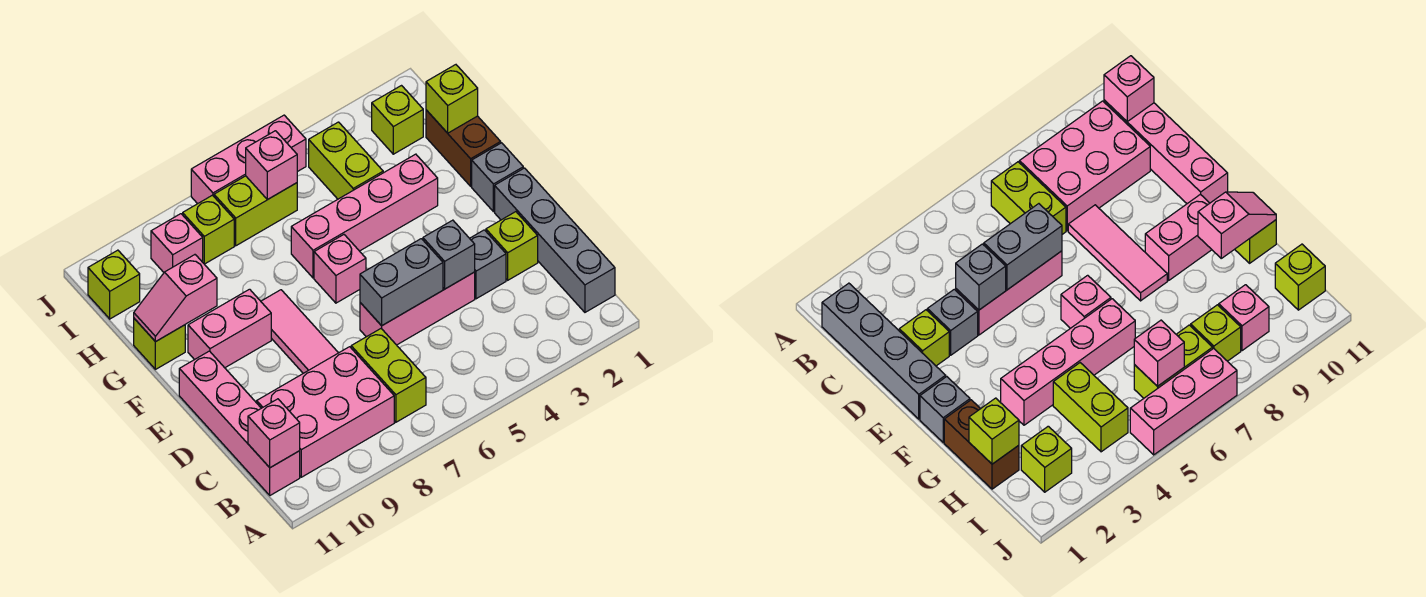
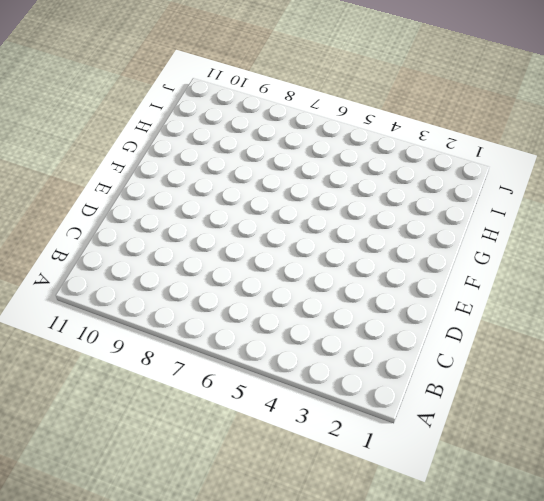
none -> grey 1x4 brick [495,168,615,312]
none -> lime 1x2 brick [351,329,426,422]
none -> pink 2x3 brick [257,347,394,477]

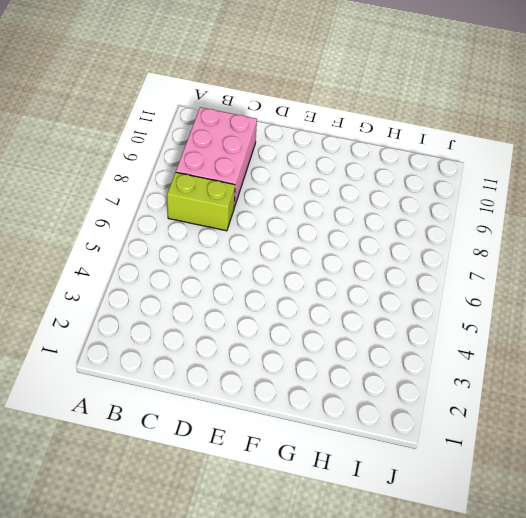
none -> grey 1x4 brick [495,168,615,312]
none -> pink 1x4 brick [179,351,300,495]
none -> lime 1x1 brick [486,212,538,280]

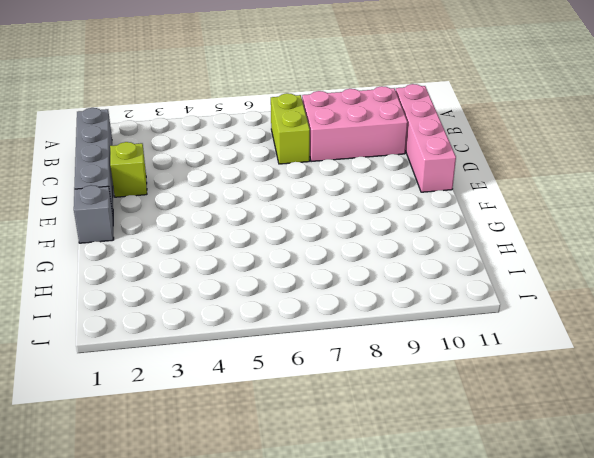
none -> grey 1x1 brick [470,230,506,299]
none -> pink 1x3 brick [360,272,475,345]
none -> pink 1x3 tile [261,290,338,373]

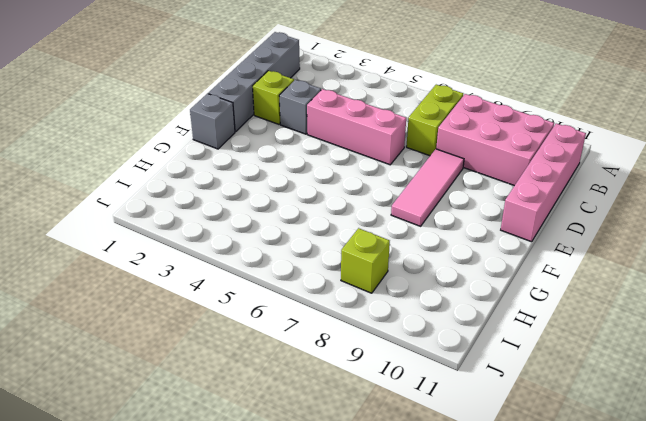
none -> pink 1x1 brick [314,235,366,303]
none -> pink 1x2 brick [188,289,271,368]
none -> brown 1x2 brick [426,110,501,186]

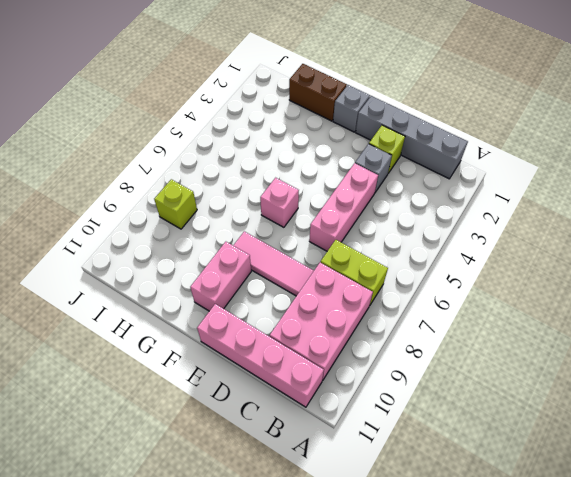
none -> pink 1x4 brick [291,154,438,278]
none -> lime 1x1 brick [134,319,185,369]
none -> lime 1x2 brick [309,122,383,199]

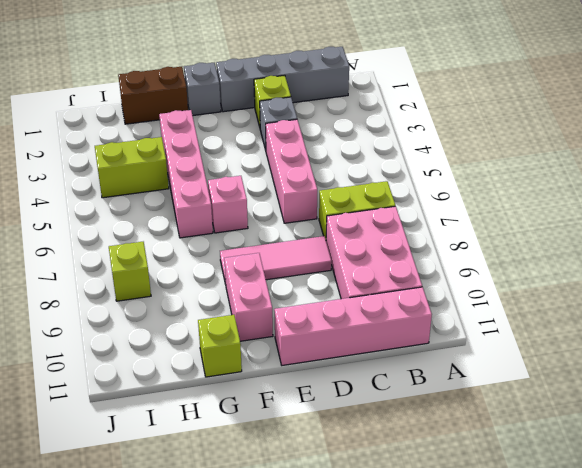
none -> lime 1x1 brick [372,86,423,154]
none -> lime 1x2 brick [214,176,297,246]
none -> pink 1x1 brick [151,214,203,272]

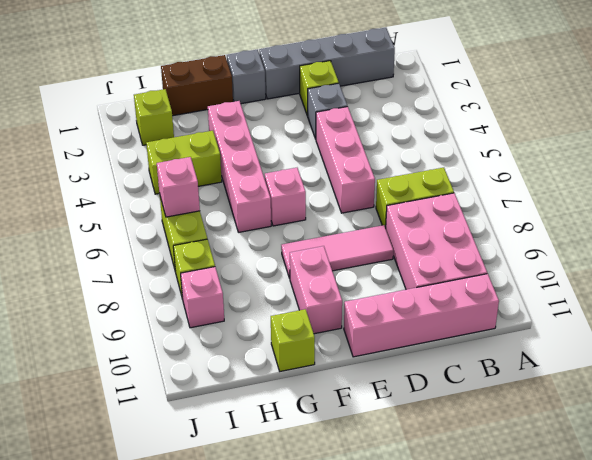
none -> lime 1x1 brick [88,250,140,319]
none -> pink 1x3 brick [191,115,306,204]
none -> pink 1x1 brick [248,399,300,468]

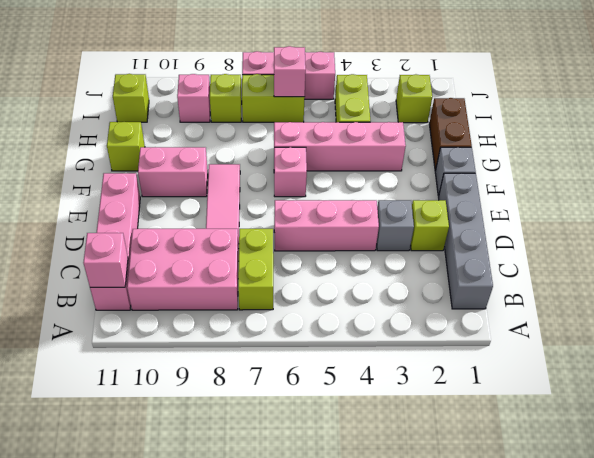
none -> grey 1x1 brick [423,220,475,289]
none -> grey 1x2 brick [360,239,443,326]
none -> pink 1x2 slope [134,255,217,342]

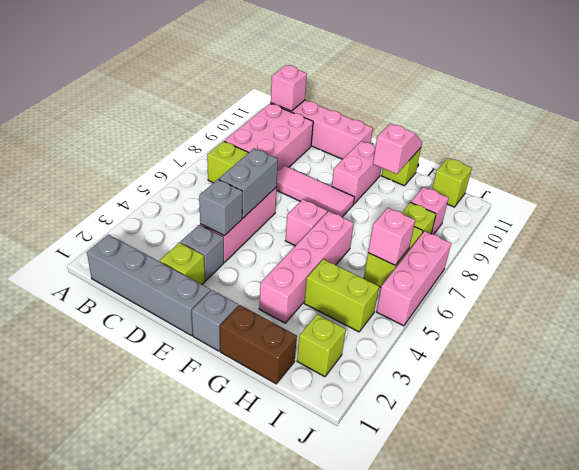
none -> lime 1x1 brick [426,65,478,133]

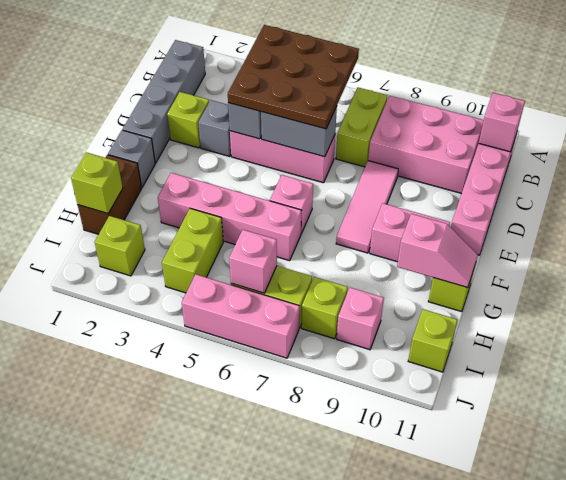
brown 3x3 plate [228,25,359,129] -> none

